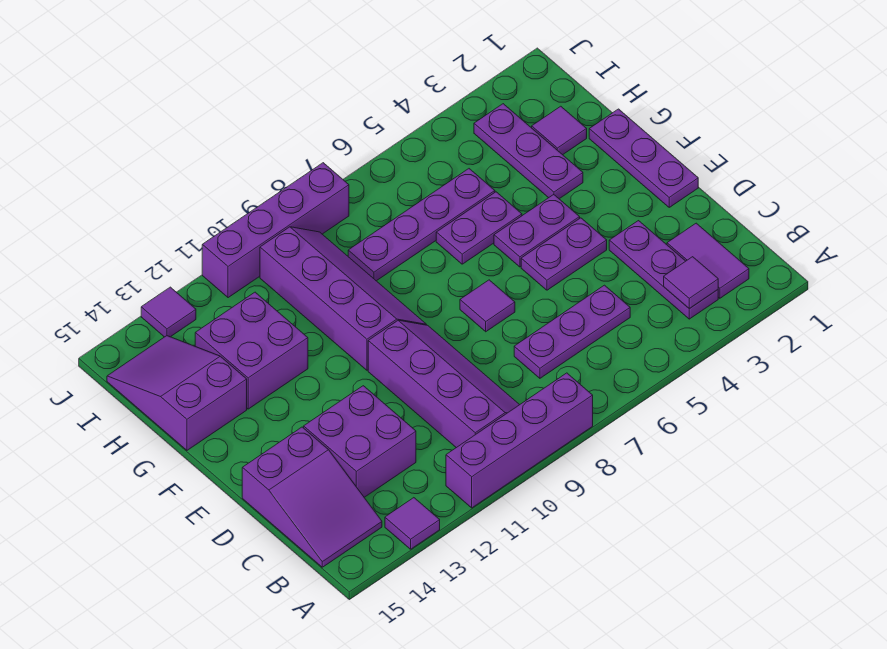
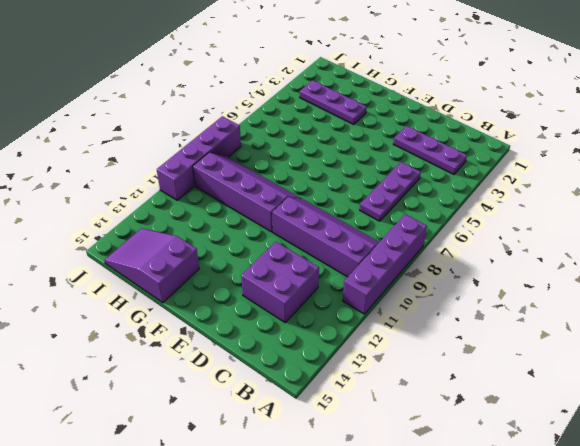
none -> purple 1x1 tile [385,498,440,549]
none -> purple 1x2 tile [667,223,749,298]
none -> purple 2x3 slope [242,427,382,567]

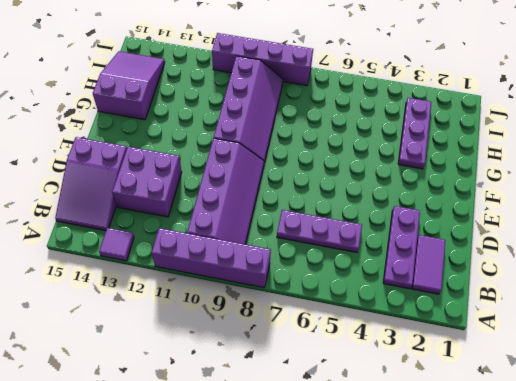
none -> purple 1x3 plate [589,109,698,207]
none -> purple 1x2 plate [521,218,607,290]
none -> purple 1x1 tile [460,280,515,332]

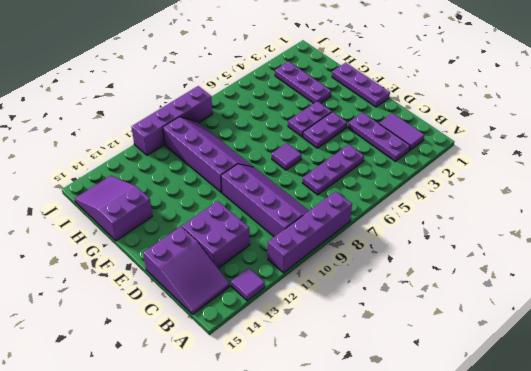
none -> purple 1x2 plate [436,192,522,264]
none -> purple 2x2 brick [195,292,308,409]
none -> purple 1x1 tile [532,106,587,155]

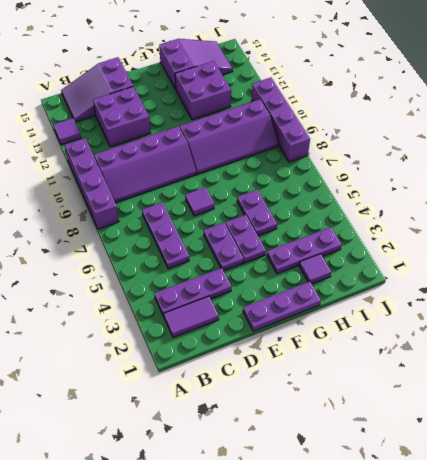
none -> purple 1x4 plate [348,169,495,281]
none -> purple 1x1 tile [141,287,196,337]
none -> purple 1x1 tile [664,257,718,309]

